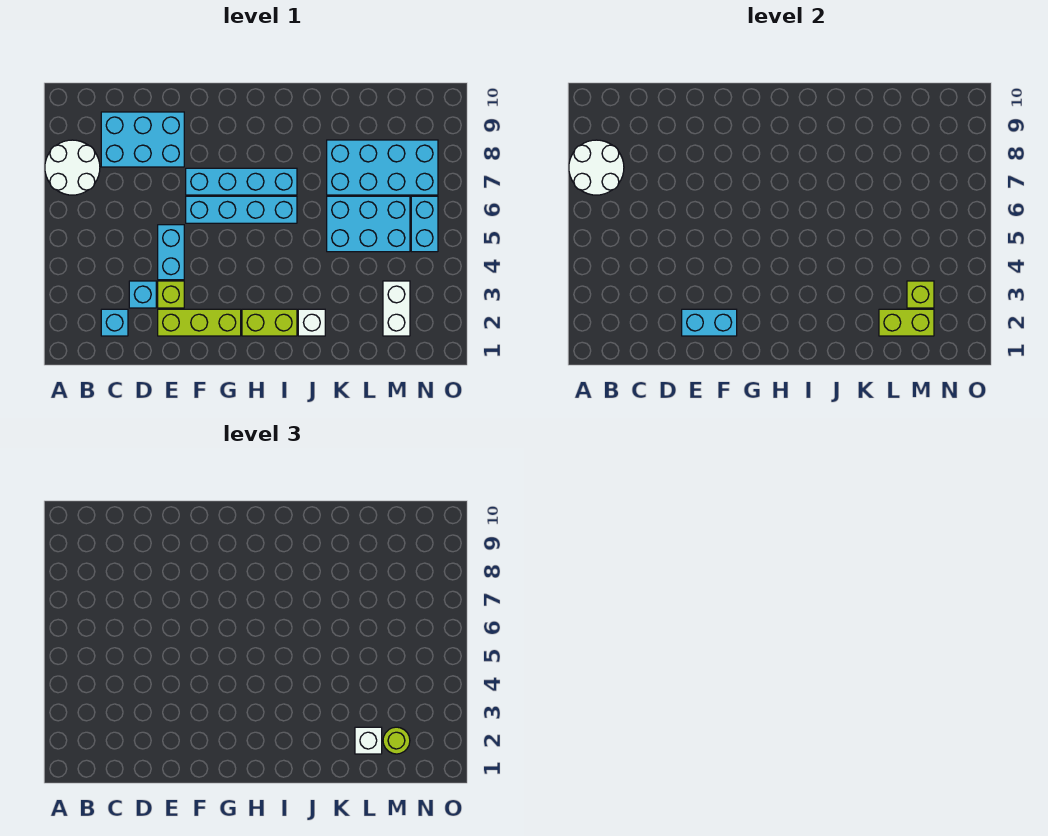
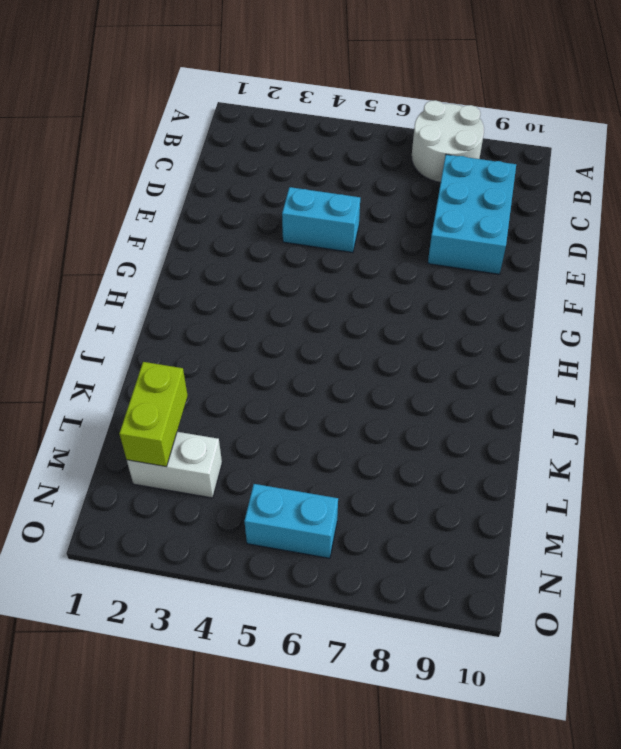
none -> cyan 1x1 brick [101,309,128,336]
none -> cyan 1x1 brick [129,281,156,308]
none -> lime 1x3 brick [158,309,241,336]

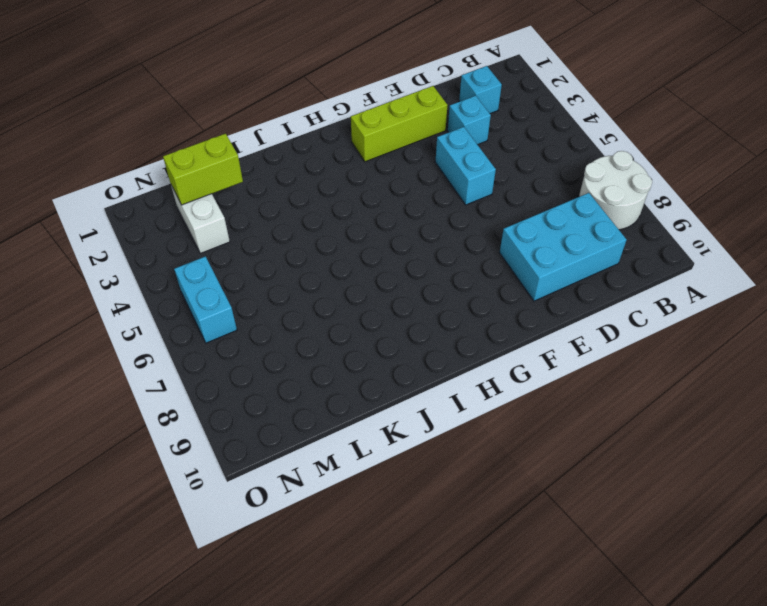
none -> lime 1x1 brick [158,281,184,308]
none -> cyan 1x4 brick [186,196,297,223]
none -> cyan 1x4 brick [186,168,297,195]

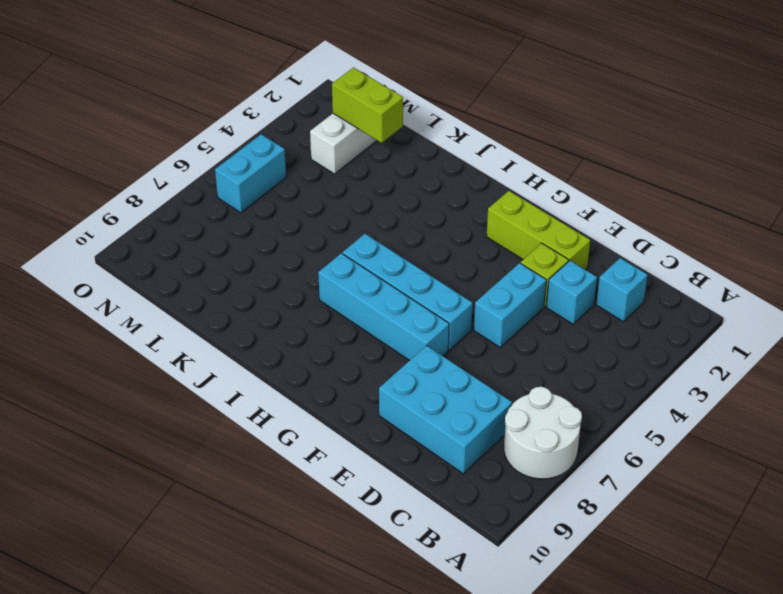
none -> lime 1x2 brick [242,309,297,336]
none -> white 1x1 brick [298,309,325,336]
none -> cyan 2x3 brick [327,196,410,252]

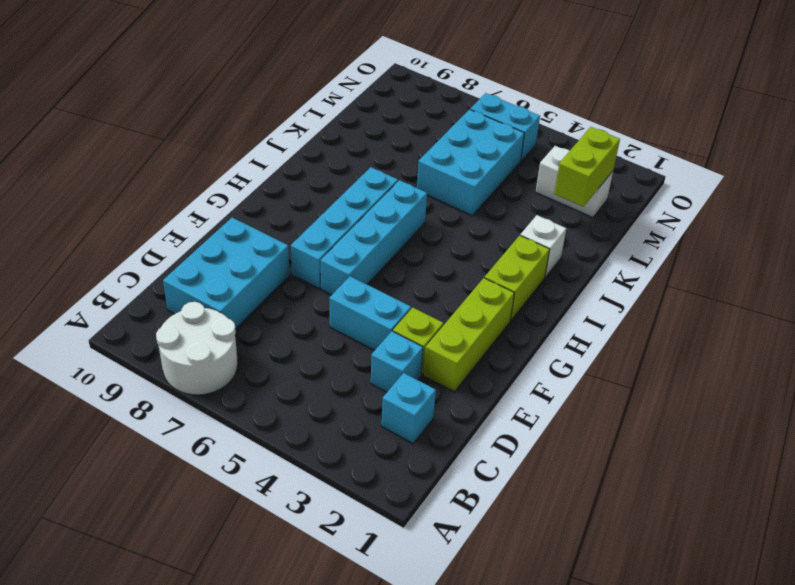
none -> cyan 2x4 brick [327,140,438,195]
none -> white 2x2 round brick [569,140,624,195]
none -> cyan 1x2 brick [682,309,737,336]

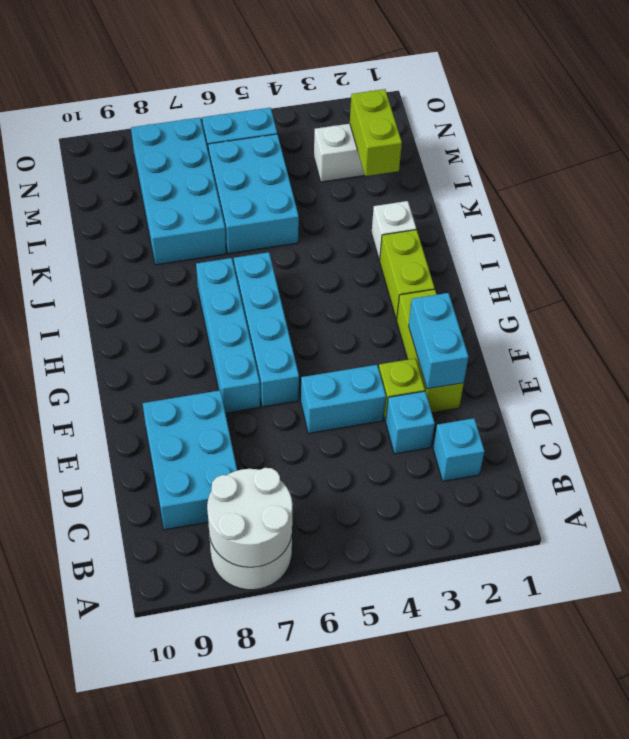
none -> lime 1x1 brick [907,281,934,308]
none -> white 1x1 brick [355,727,382,754]
none -> lime 1x1 round brick [383,727,410,754]

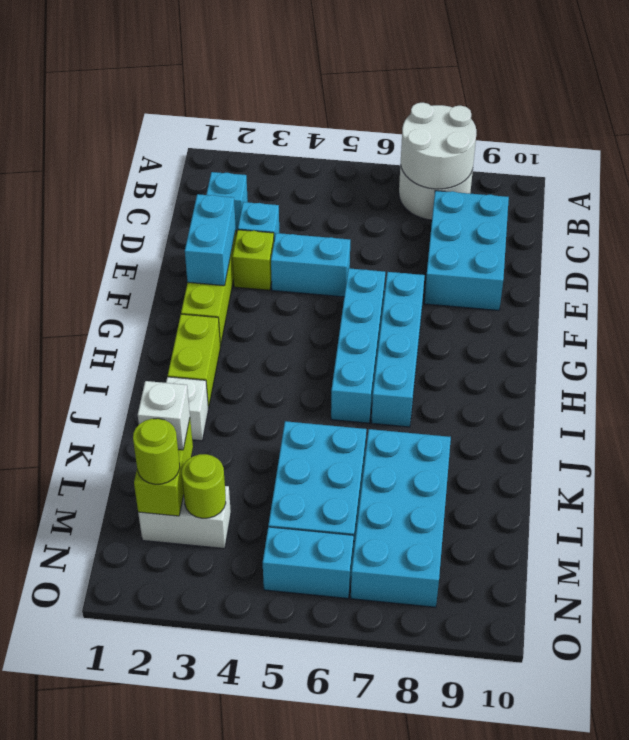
lime 1x1 round brick [182,454,226,518] -> lime 1x1 brick [907,281,934,308]

